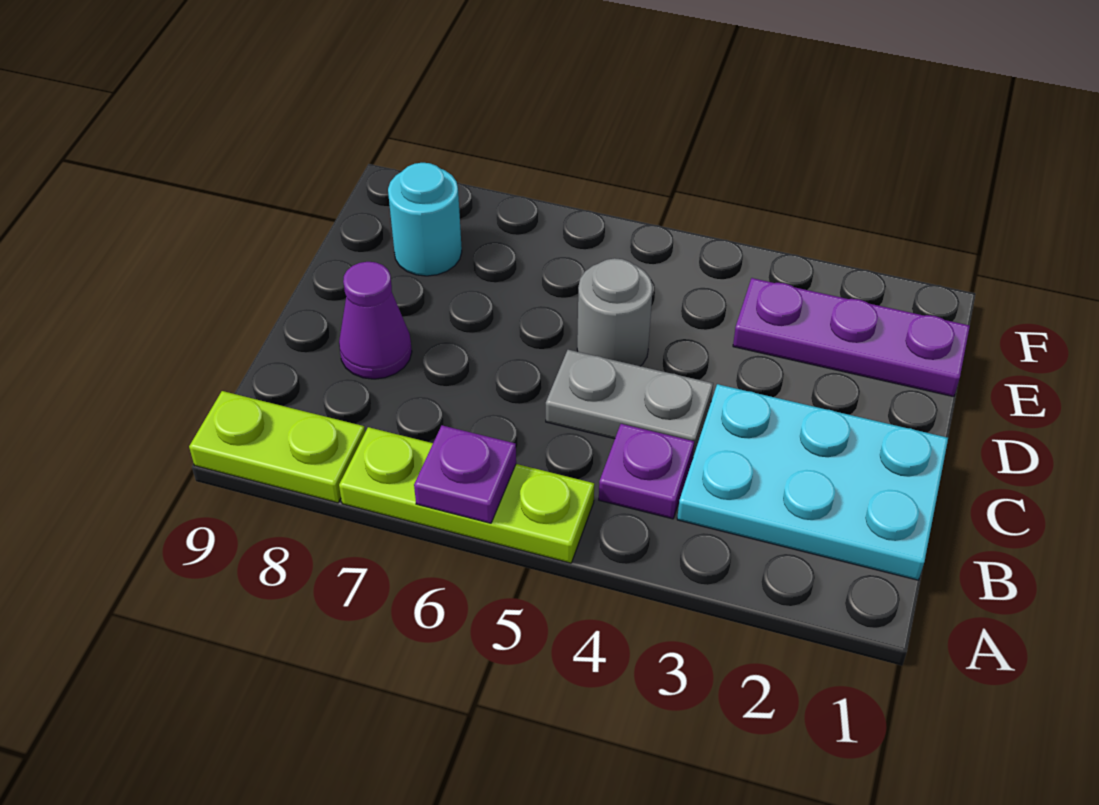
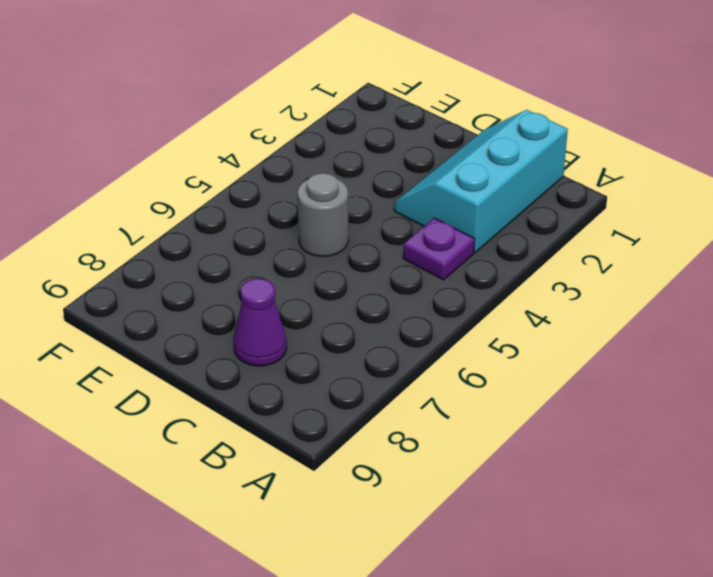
cyan 2x3 slope [394,110,568,252] -> cyan 2x3 plate [677,384,948,580]
none -> lime 1x3 plate [339,427,594,563]
none -> lime 1x2 plate [189,391,365,503]

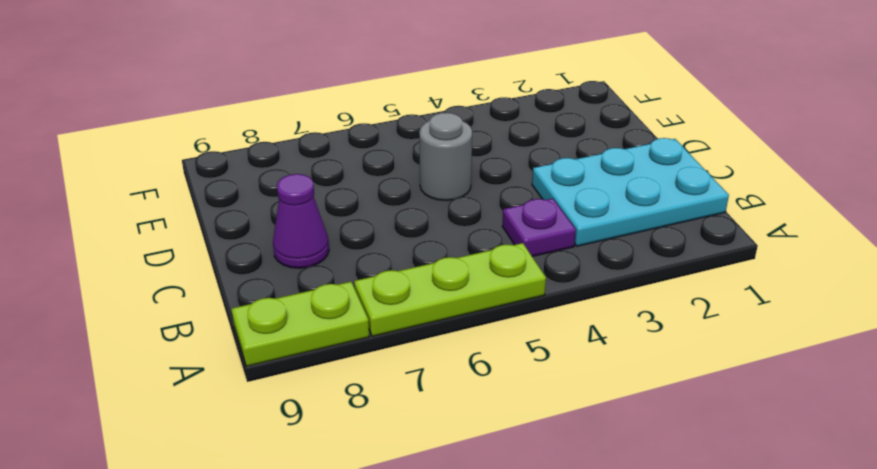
none -> grey 1x2 plate [546,350,713,456]
none -> purple 1x3 plate [733,278,970,397]

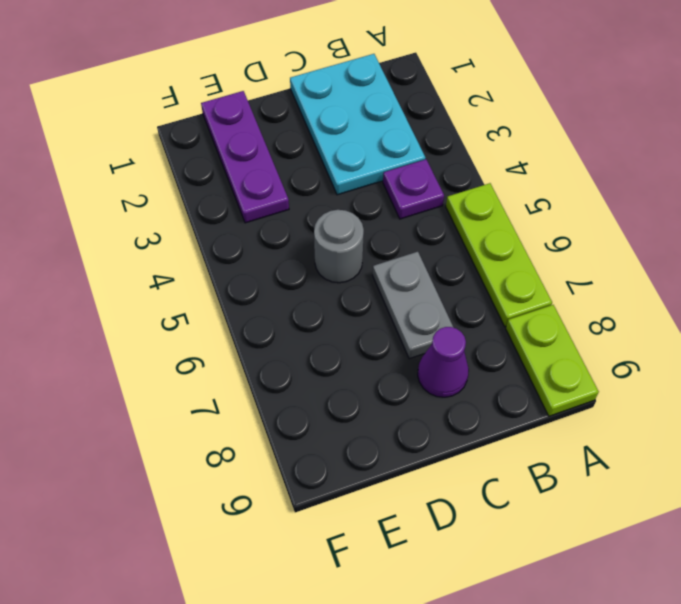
grey 1x2 plate [373,252,454,359] -> grey 1x2 plate moved to [546,350,713,456]
none -> cyan 1x1 round brick [388,163,462,276]
none -> purple 1x1 plate [414,425,516,523]

